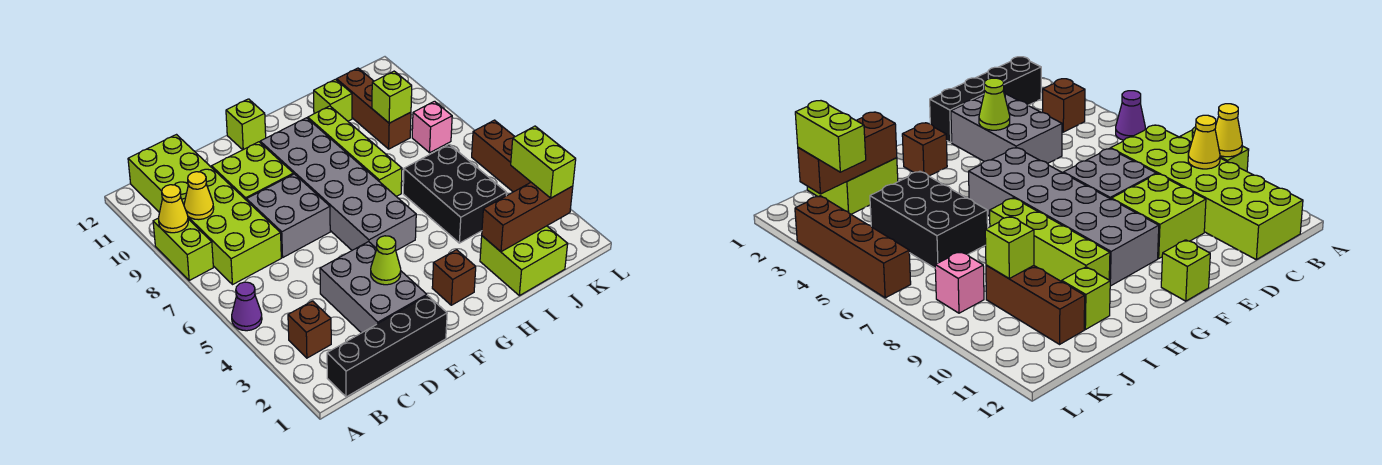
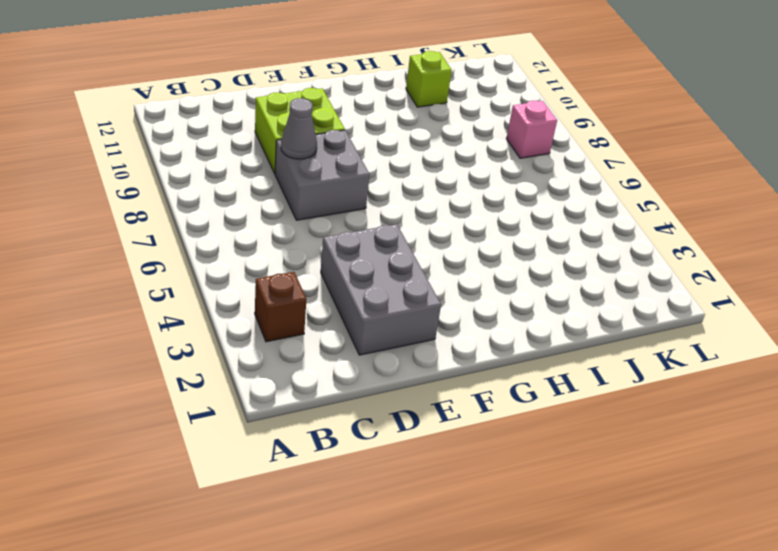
grey 1x1 cone [281,98,317,159] -> none
none -> purple 1x1 cone [232,282,262,331]
none -> lime 1x2 brick [153,219,213,280]
none -> black 1x4 brick [327,295,447,397]

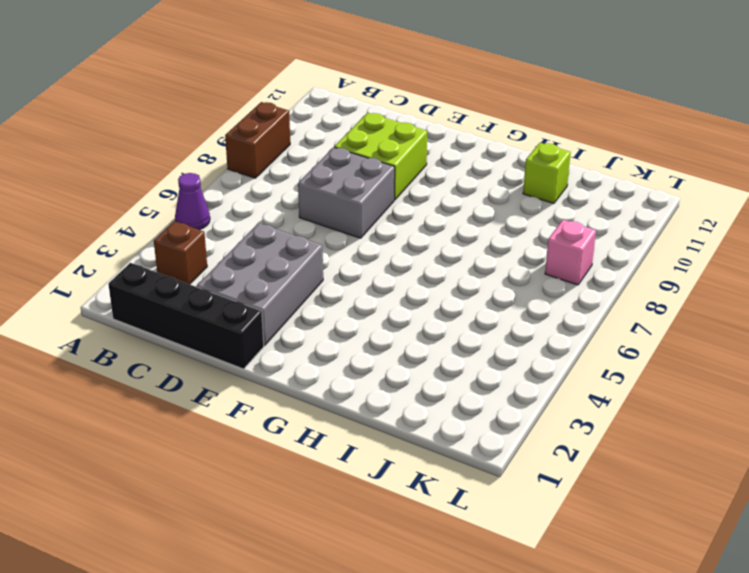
brown 1x2 brick [225,102,290,178] -> lime 1x2 brick [153,219,213,280]
none -> lime 2x6 brick [128,135,281,285]
none -> grey 2x6 brick [260,118,416,250]
none -> lime 1x1 brick [226,99,266,150]

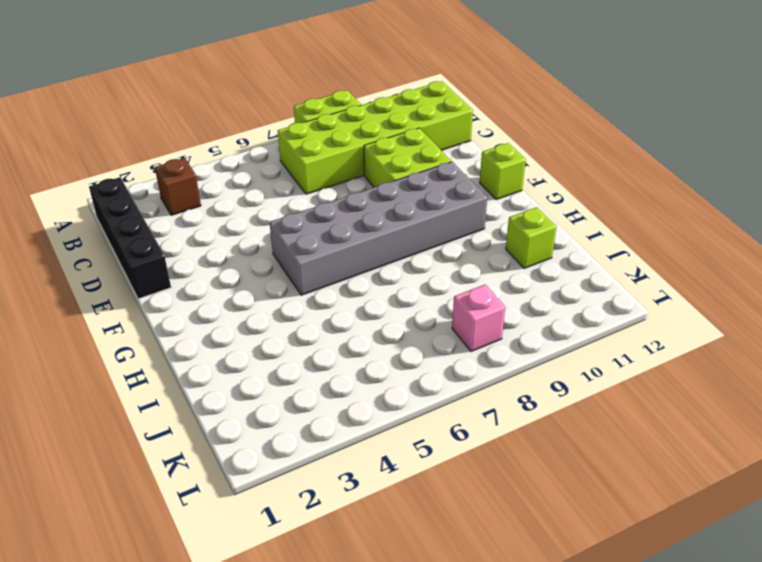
none -> purple 1x1 cone [232,282,262,331]
none -> grey 2x3 brick [320,242,427,333]
none -> grey 2x2 brick [247,174,330,257]

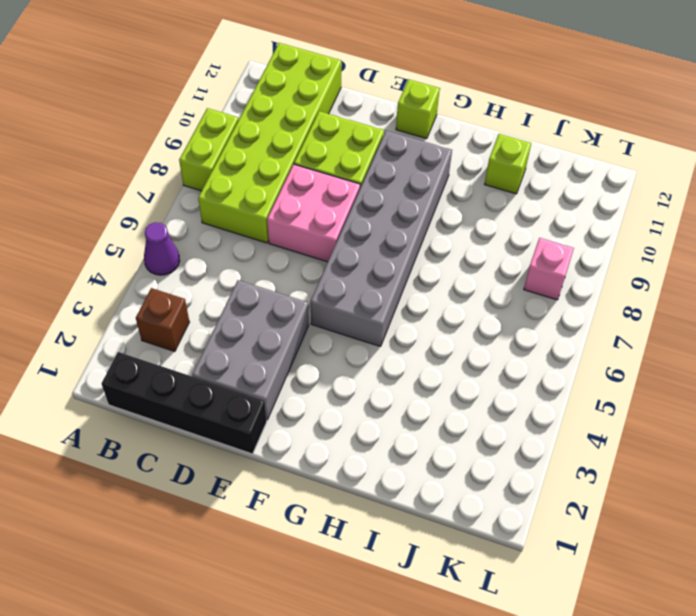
pink 2x2 brick [267,164,360,262] -> grey 2x2 brick [247,174,330,257]
none -> brown 1x1 brick [432,250,476,305]
none -> lime 1x4 brick [308,106,402,196]
none -> lime 2x2 brick [480,226,568,296]

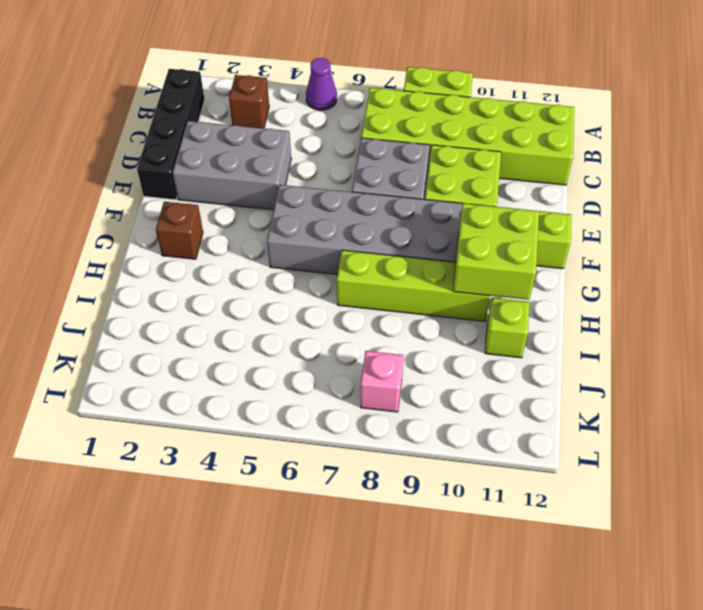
lime 2x2 brick [453,203,539,300] -> lime 2x2 brick moved to [480,226,568,296]
none -> black 2x3 brick [403,144,506,243]
none -> brown 1x3 brick [337,68,411,149]
none -> brown 1x4 brick [472,120,531,192]

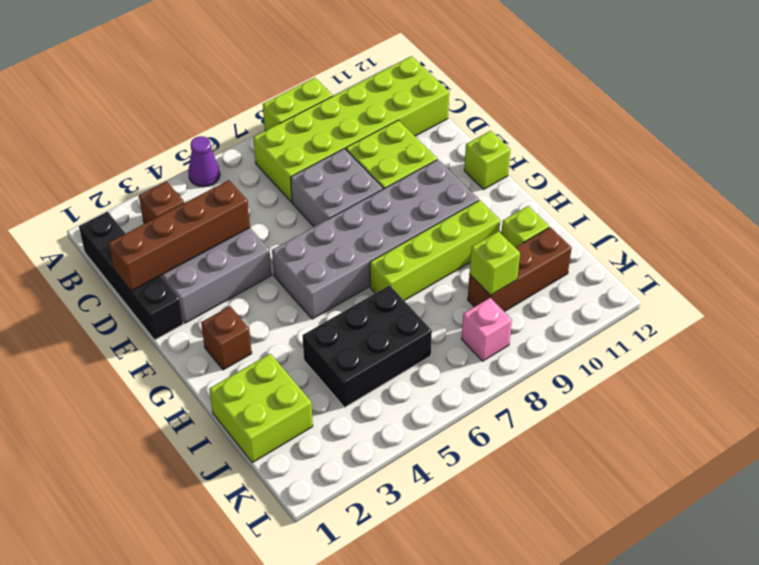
brown 1x4 brick [109,180,250,291] -> brown 1x4 brick moved to [472,120,531,192]
none -> yellow 1x1 cone [158,185,188,233]
none -> yellow 1x1 cone [184,172,214,220]
none -> lime 1x1 cone [371,236,401,285]

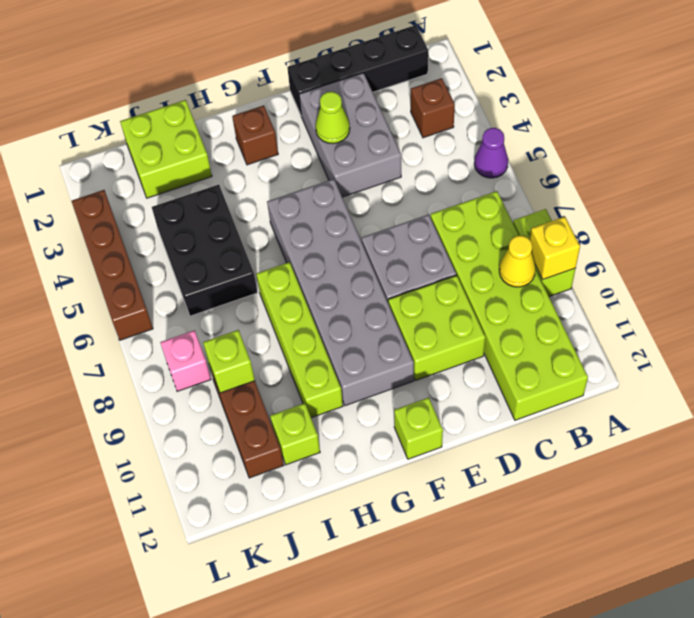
yellow 1x1 brick [530,217,580,279] -> yellow 1x1 cone [158,185,188,233]
none -> brown 1x3 brick [482,183,573,252]
none -> lime 1x2 brick [511,126,576,198]

